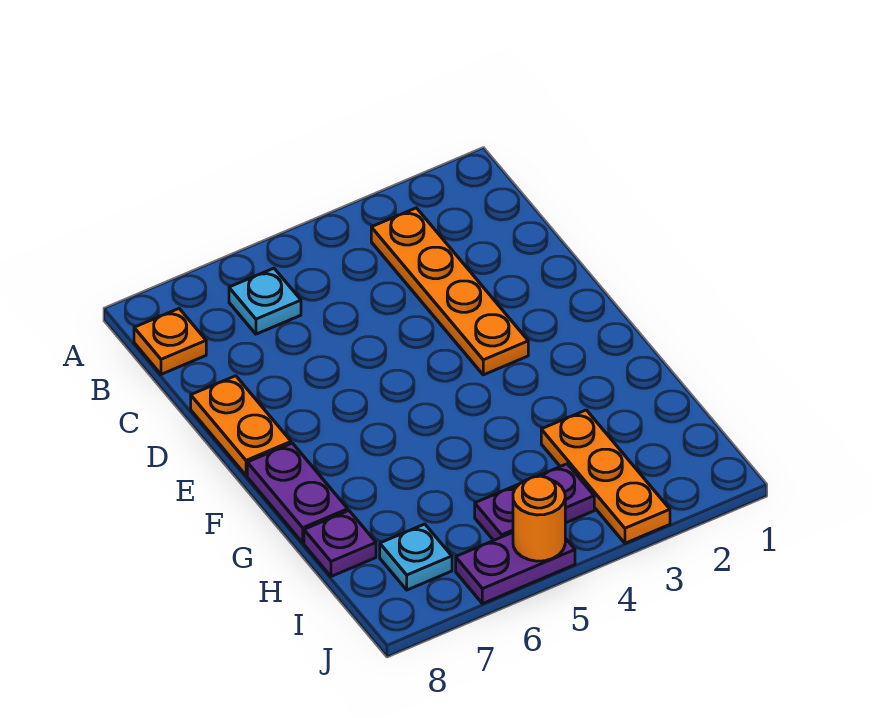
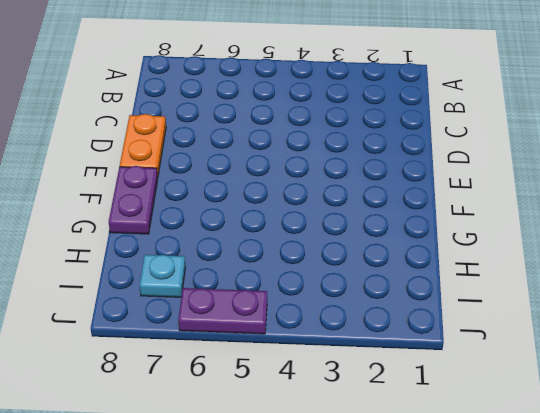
none -> orange 1x4 plate [371,208,528,375]
none -> cyan 1x1 plate [229,268,301,334]

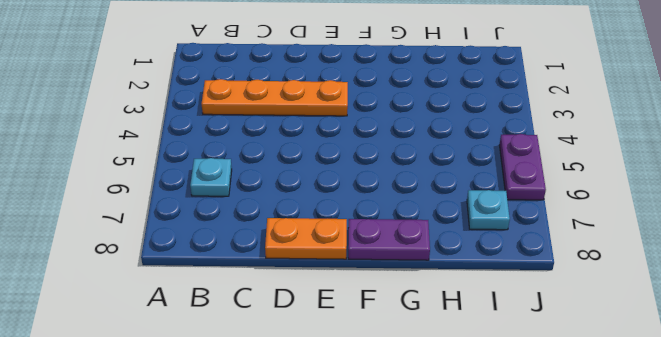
none -> orange 1x1 plate [134,309,206,374]
none -> orange 1x3 plate [541,410,670,543]

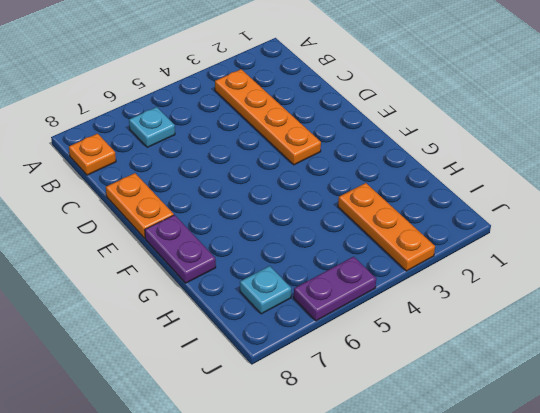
none -> purple 1x1 plate [304,511,376,576]
none -> purple 1x2 plate [475,464,594,540]

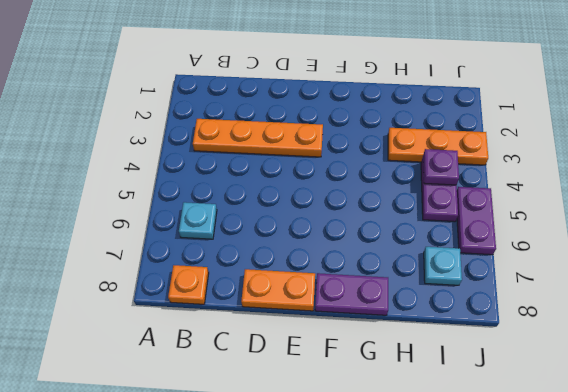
purple 1x1 plate [423,149,459,185] -> purple 1x1 plate moved to [304,511,376,576]
none -> orange 1x1 round brick [513,476,565,561]

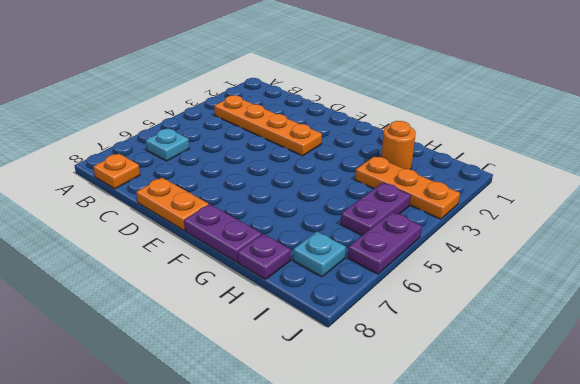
orange 1x1 round brick [381,121,416,169] -> orange 1x1 round brick moved to [513,476,565,561]

